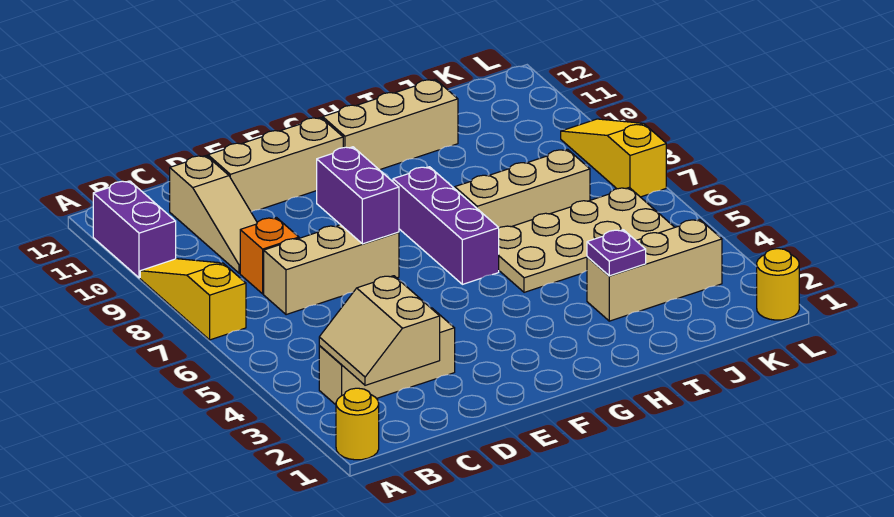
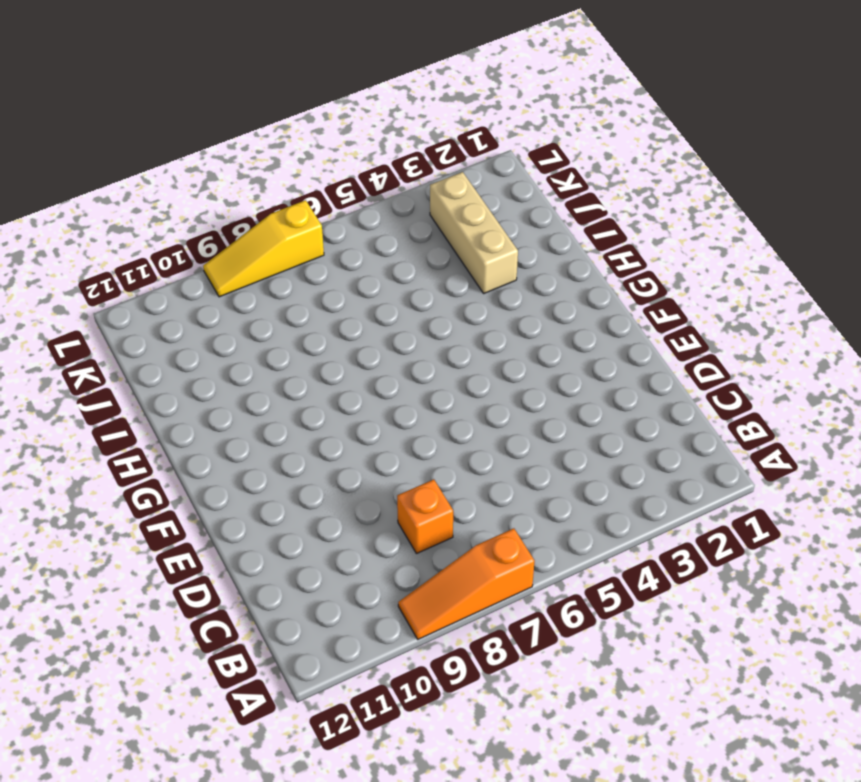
orange 1x3 slope [398,528,535,639] -> yellow 1x3 slope [140,259,246,340]
none -> yellow 1x1 round brick [336,388,379,460]
none -> purple 1x2 brick [93,181,176,278]
none -> tan 1x3 brick [319,308,455,405]

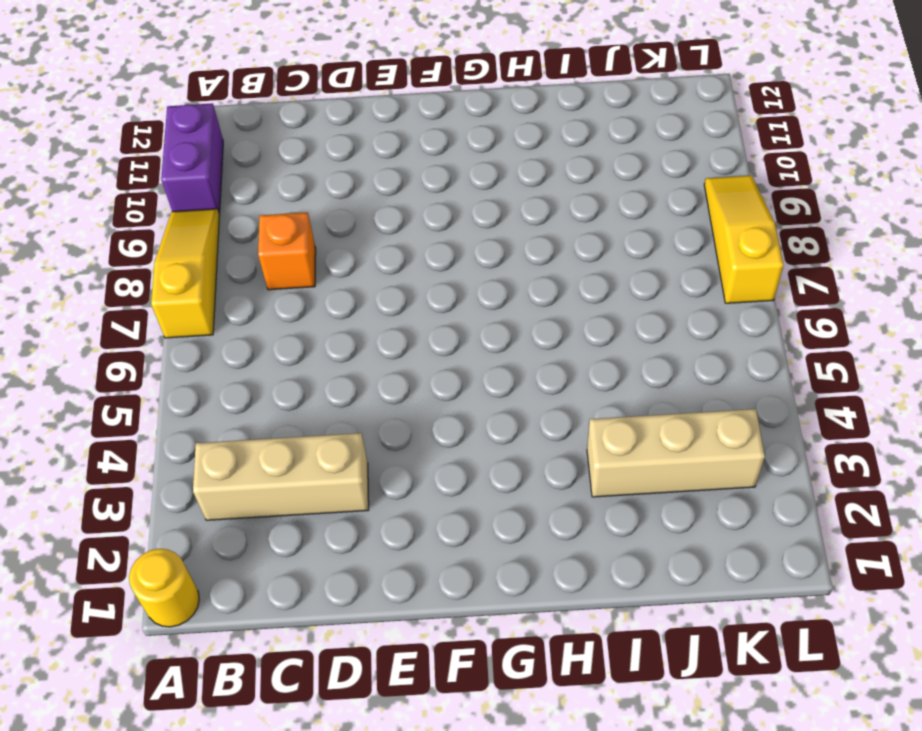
none -> tan 1x3 brick [264,225,399,315]
none -> tan 1x3 slope [170,156,257,273]
none -> tan 1x3 brick [208,117,343,212]

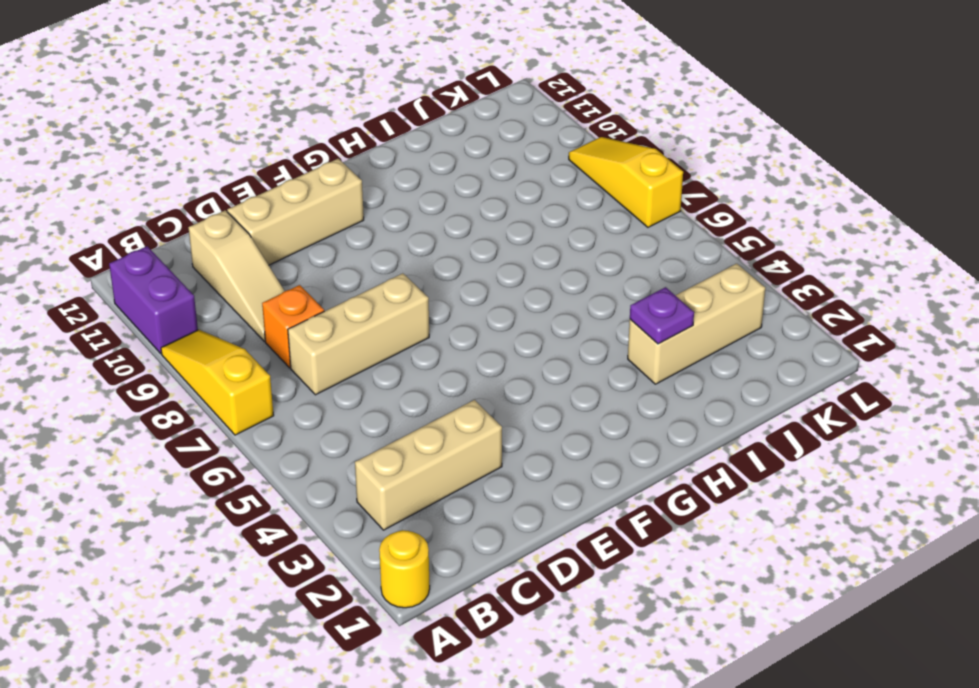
none -> purple 1x3 brick [393,167,499,284]
none -> tan 1x3 brick [323,79,458,170]
none -> tan 2x4 plate [499,188,675,292]

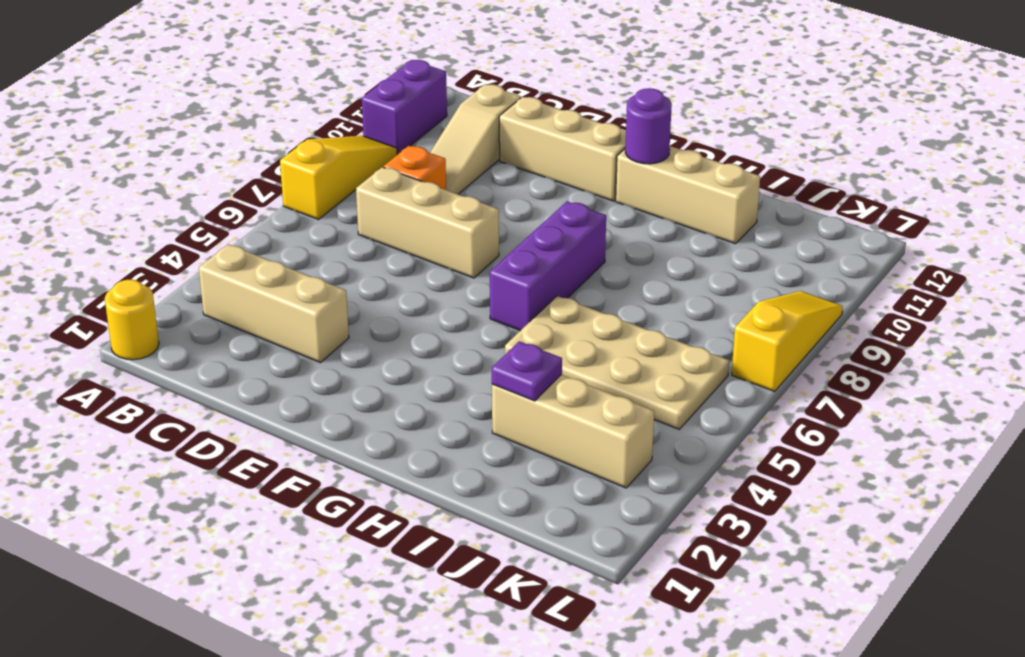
purple 1x1 round brick [625,88,672,164] -> none
none -> tan 1x3 brick [455,149,590,228]
none -> yellow 1x1 round brick [757,249,799,320]
none -> tan 2x2 slope [319,276,440,385]

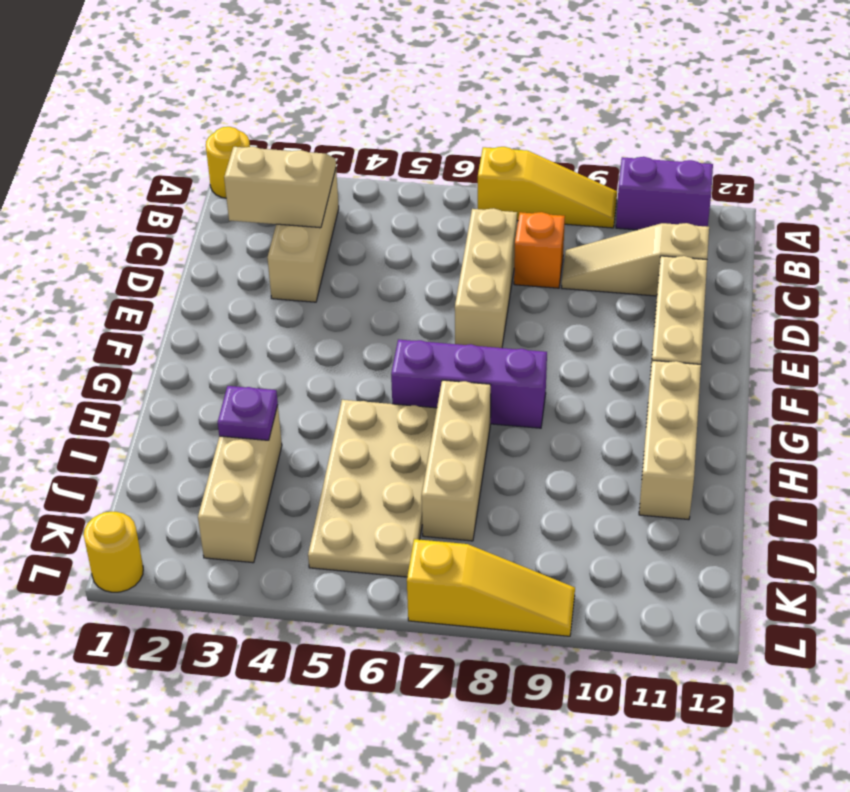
none -> purple 1x2 brick [317,147,399,244]

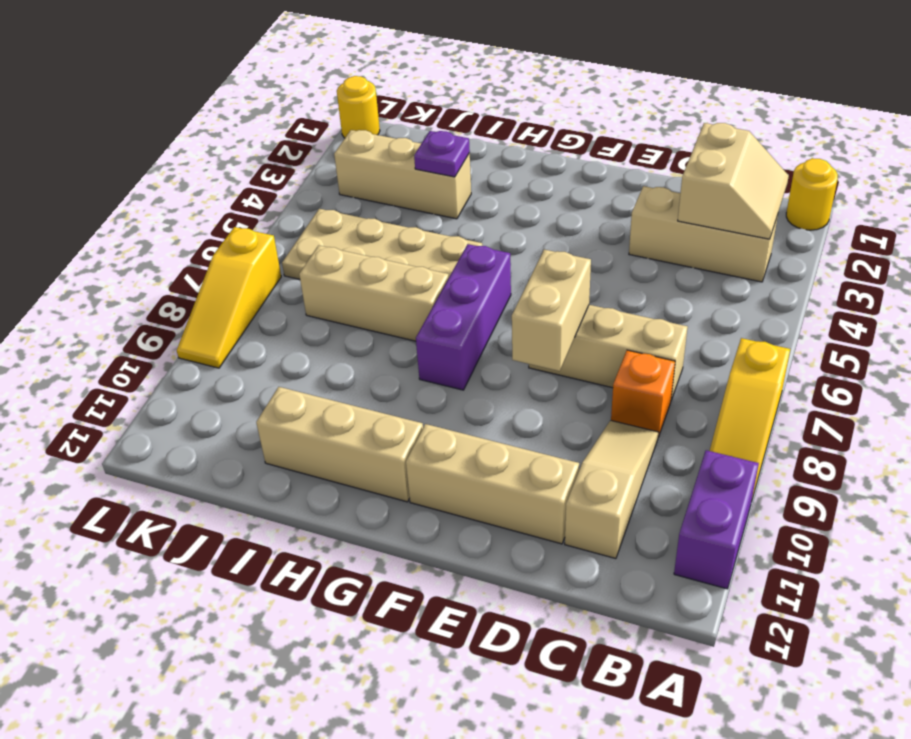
tan 1x2 brick [512,250,591,371] -> purple 1x2 brick [317,147,399,244]

